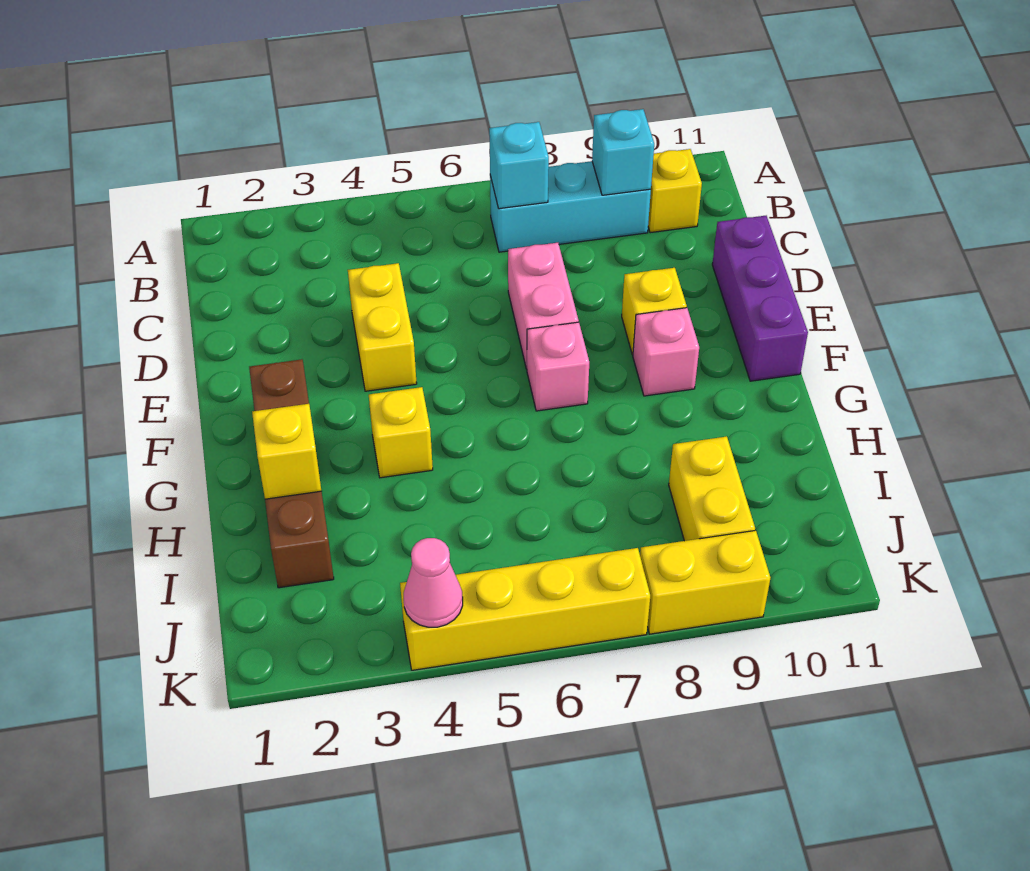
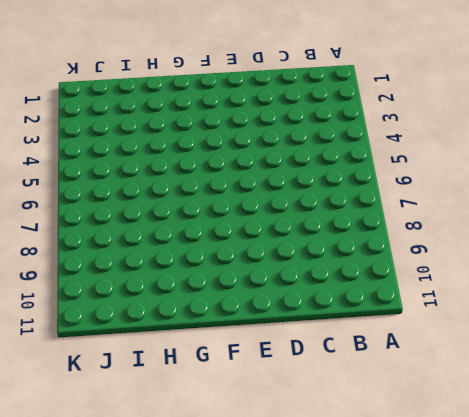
none -> cyan 1x3 brick [490,161,651,252]
none -> yellow 1x1 brick [648,149,702,233]
none -> yellow 1x2 brick [348,263,417,391]

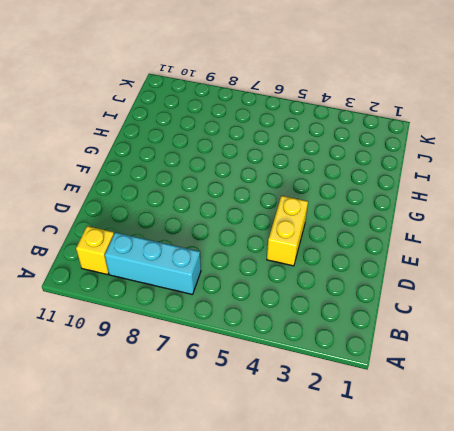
none -> pink 1x2 brick [508,243,579,369]
none -> purple 1x3 brick [712,216,808,381]
none -> yellow 1x1 brick [622,268,687,355]

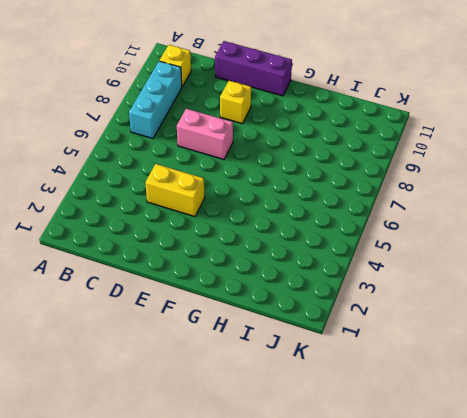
none -> brown 1x4 brick [249,359,334,588]
none -> pink 1x1 brick [527,322,589,411]
none -> pink 1x1 brick [633,308,699,396]

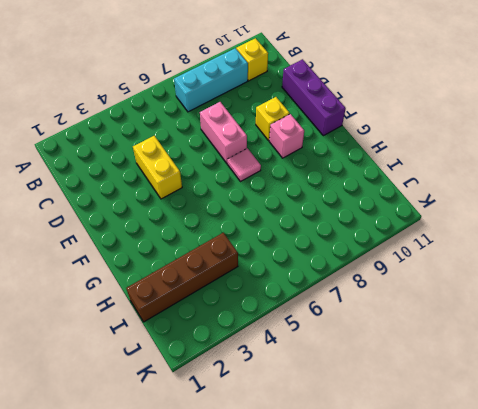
pink 1x1 tile [227,148,261,182] -> pink 1x1 brick [527,322,589,411]
brown 1x4 brick [126,233,238,322] -> brown 1x4 brick turned to [249,359,334,588]
none -> yellow 1x1 brick [369,387,433,478]
none -> yellow 1x2 brick [669,436,755,541]
none -> yellow 1x4 brick [400,548,650,670]

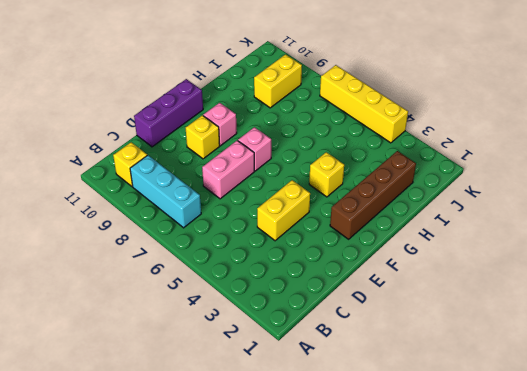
none -> yellow 1x2 brick [640,530,770,634]
none -> cyan 1x1 brick [489,122,549,209]
none -> cyan 1x1 brick [592,109,654,195]

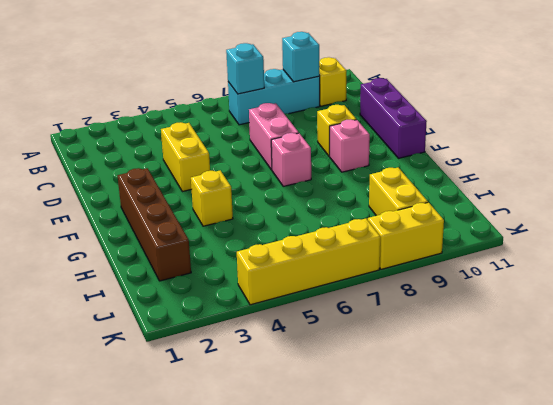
none -> yellow 1x1 brick [252,404,321,499]
none -> pink 1x1 cone [404,538,463,627]

